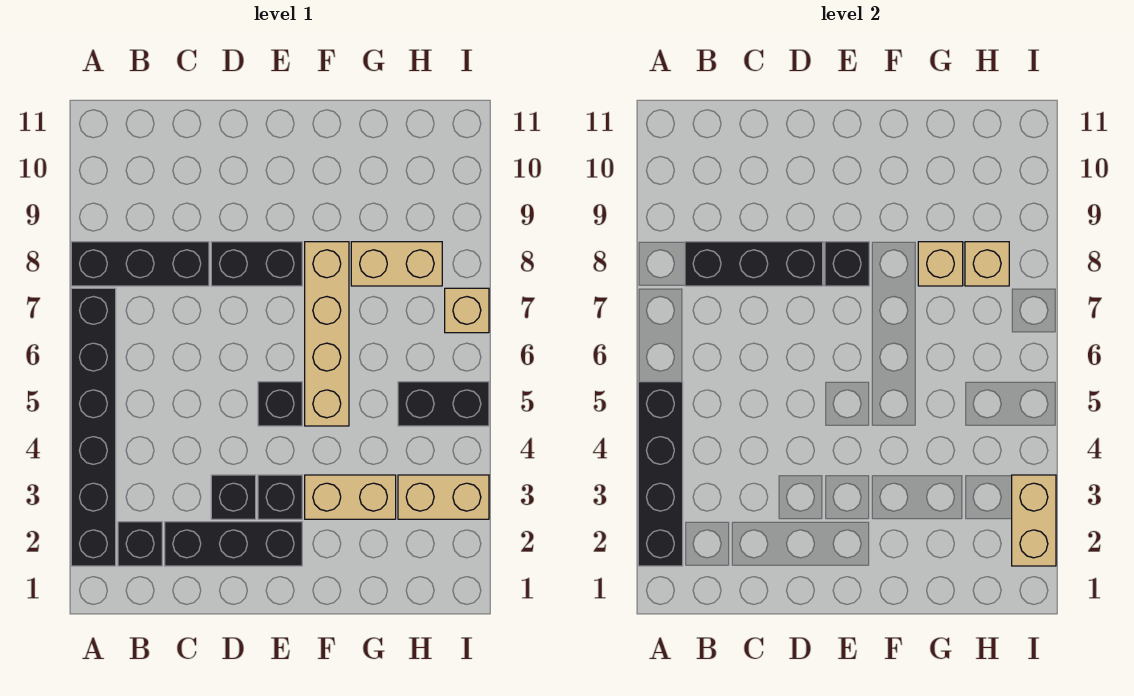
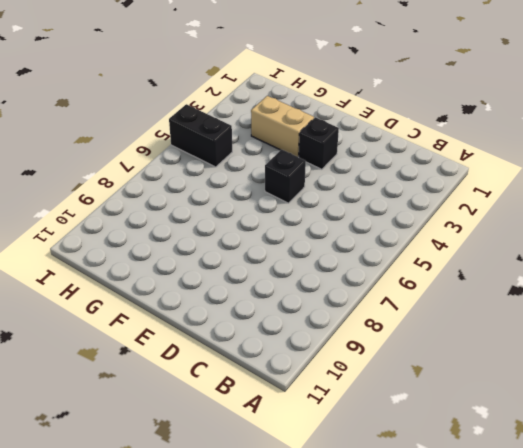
none -> black 1x6 brick [71,288,116,566]
none -> black 1x3 brick [71,242,209,286]
none -> black 1x1 brick [118,522,162,566]

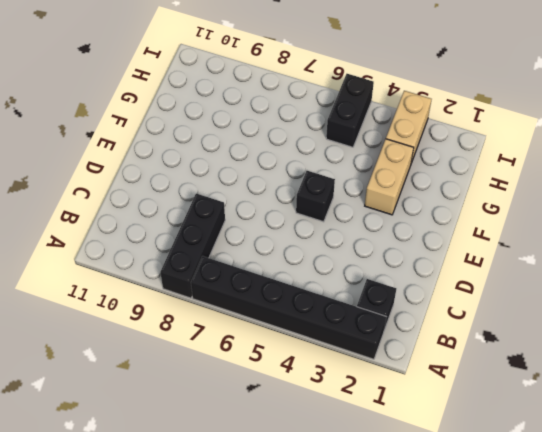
none -> black 1x3 brick [165,522,302,566]
none -> black 1x1 brick [211,475,256,519]
none -> black 1x2 brick [211,242,302,286]

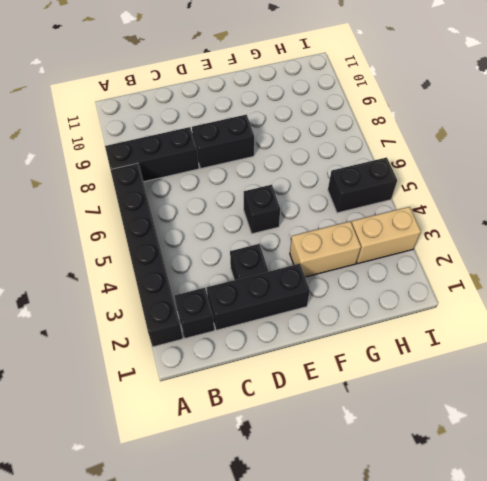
none -> black 1x1 brick [258,475,302,519]
none -> tan 1x4 brick [305,242,349,426]
none -> tan 1x2 brick [351,242,442,286]

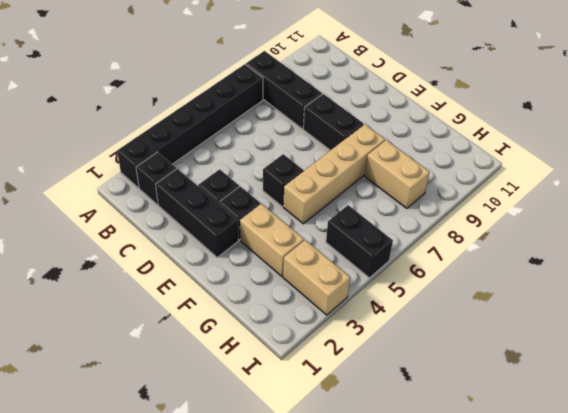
none -> tan 1x1 brick [445,288,489,333]
none -> black 1x4 brick [638,382,683,566]
none -> black 1x3 brick [685,242,823,286]

